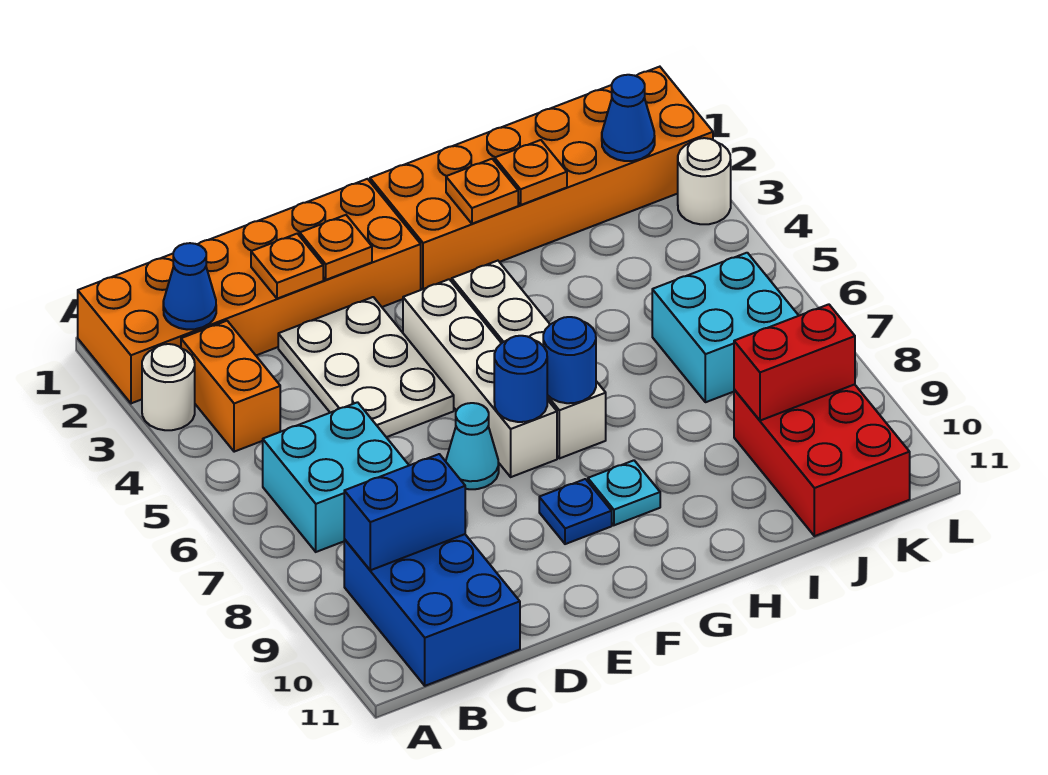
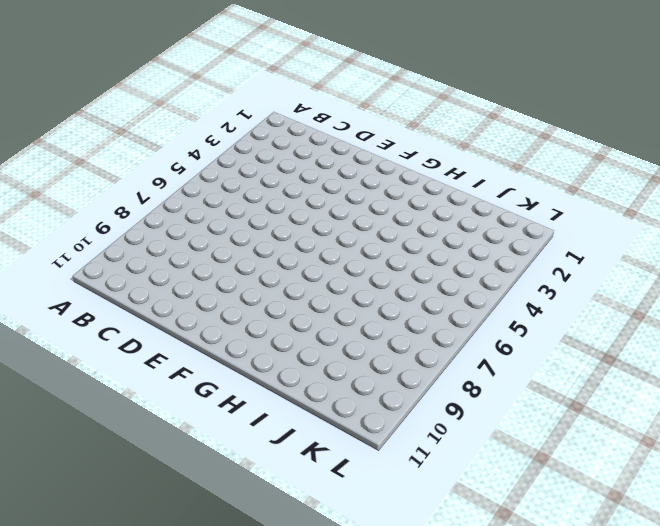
none -> orange 2x6 brick [78,179,421,403]
none -> white 1x1 round brick [142,344,195,430]
none -> orange 1x2 brick [181,321,280,452]

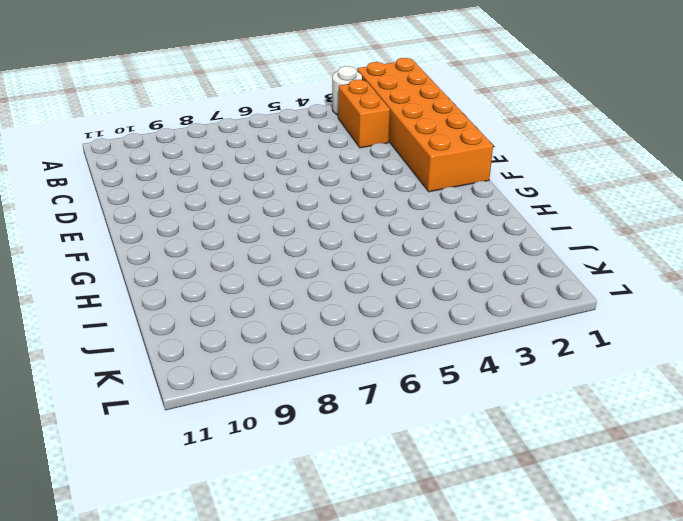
orange 1x2 brick [338,80,390,148] -> orange 1x2 brick turned to [181,321,280,452]
none -> cyan 2x2 brick [263,402,409,552]
none -> blue 2x3 brick [344,534,520,686]
none -> white 2x3 plate [278,297,454,437]

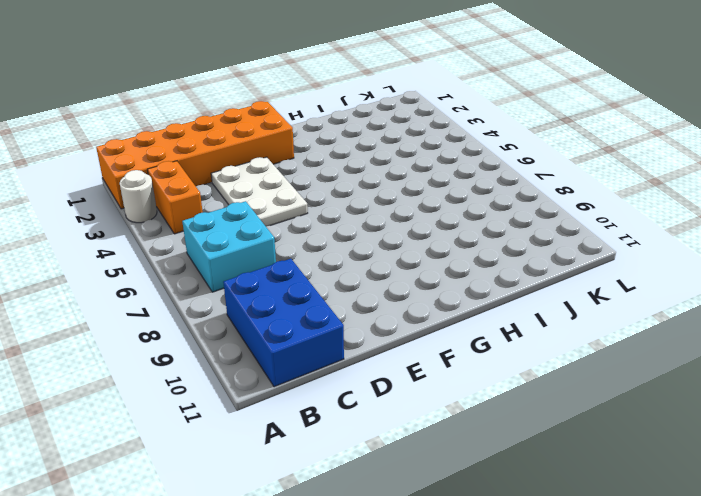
none -> cyan 1x1 cone [446,403,499,489]
none -> white 1x4 brick [403,279,557,477]
none -> blue 1x1 plate [539,479,612,544]

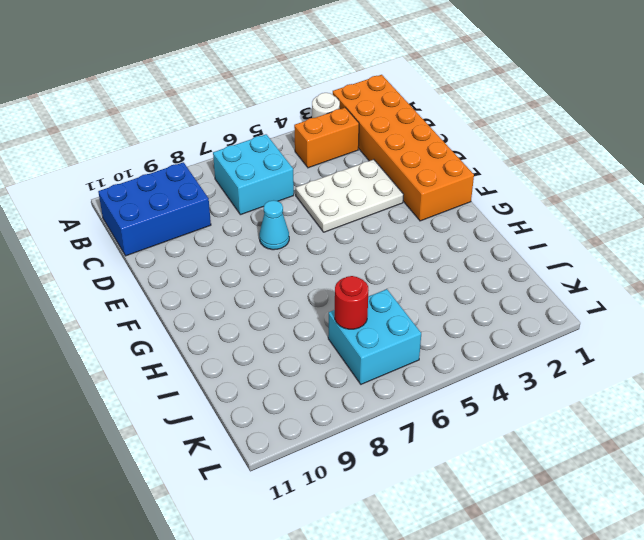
red 1x1 round brick [335,276,369,329] -> none
none -> white 1x4 brick [403,279,557,477]
none -> blue 1x1 plate [539,479,612,544]
none -> orange 2x6 brick [370,67,713,289]

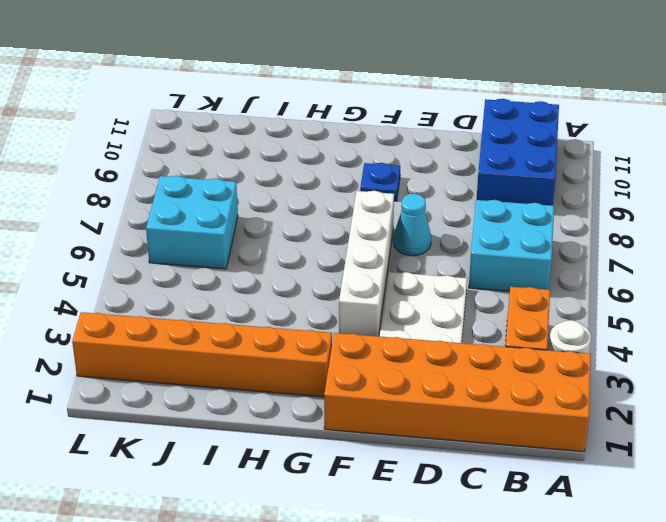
orange 1x6 brick [72,312,332,397] -> orange 2x6 brick [370,67,713,289]
none -> white 1x4 brick [452,261,606,458]
none -> cyan 1x1 plate [588,460,660,525]
none -> red 2x3 brick [734,384,910,536]

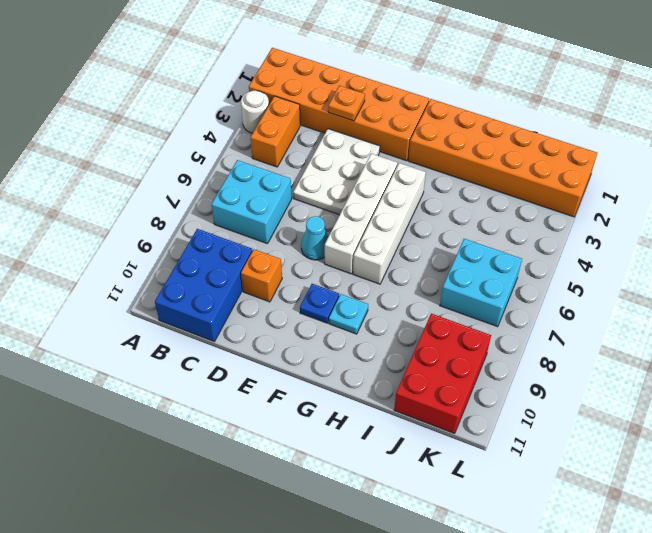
orange 1x1 brick [241,249,282,302] -> none
none -> white 1x1 round brick [678,138,731,224]
none -> blue 1x1 cone [163,243,216,330]
none -> blue 1x2 brick [344,454,465,570]

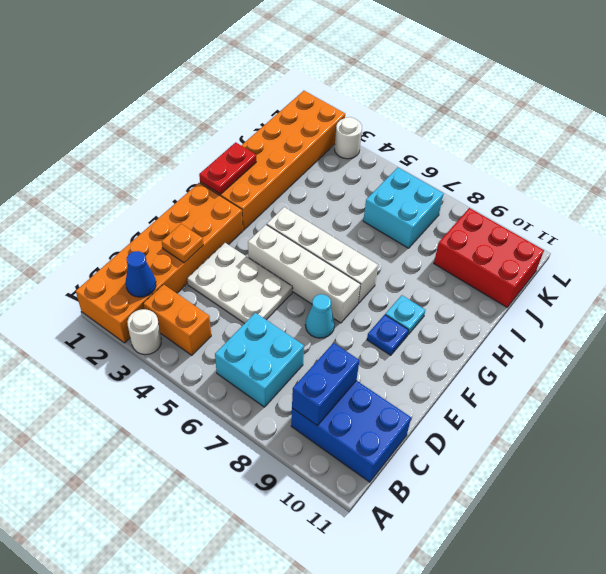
red 1x2 plate [199,142,256,194] -> none
none -> orange 1x1 plate [300,215,372,280]
none -> blue 1x1 round brick [494,336,547,422]
none -> blue 1x1 round brick [543,317,596,403]

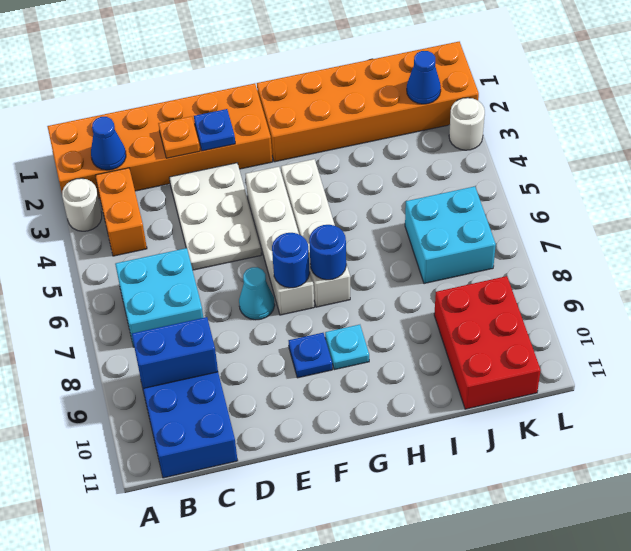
blue 1x1 plate [194,109,235,151] -> orange 1x1 plate [300,215,372,280]
none -> orange 1x1 plate [446,159,518,224]
none -> orange 1x1 plate [495,140,567,205]
none -> red 1x2 brick [734,304,855,421]

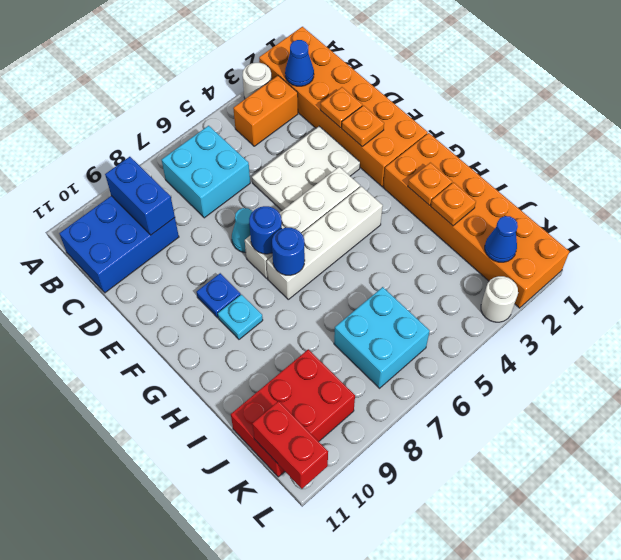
red 1x2 brick [252,401,328,489] -> red 1x2 brick moved to [734,304,855,421]

